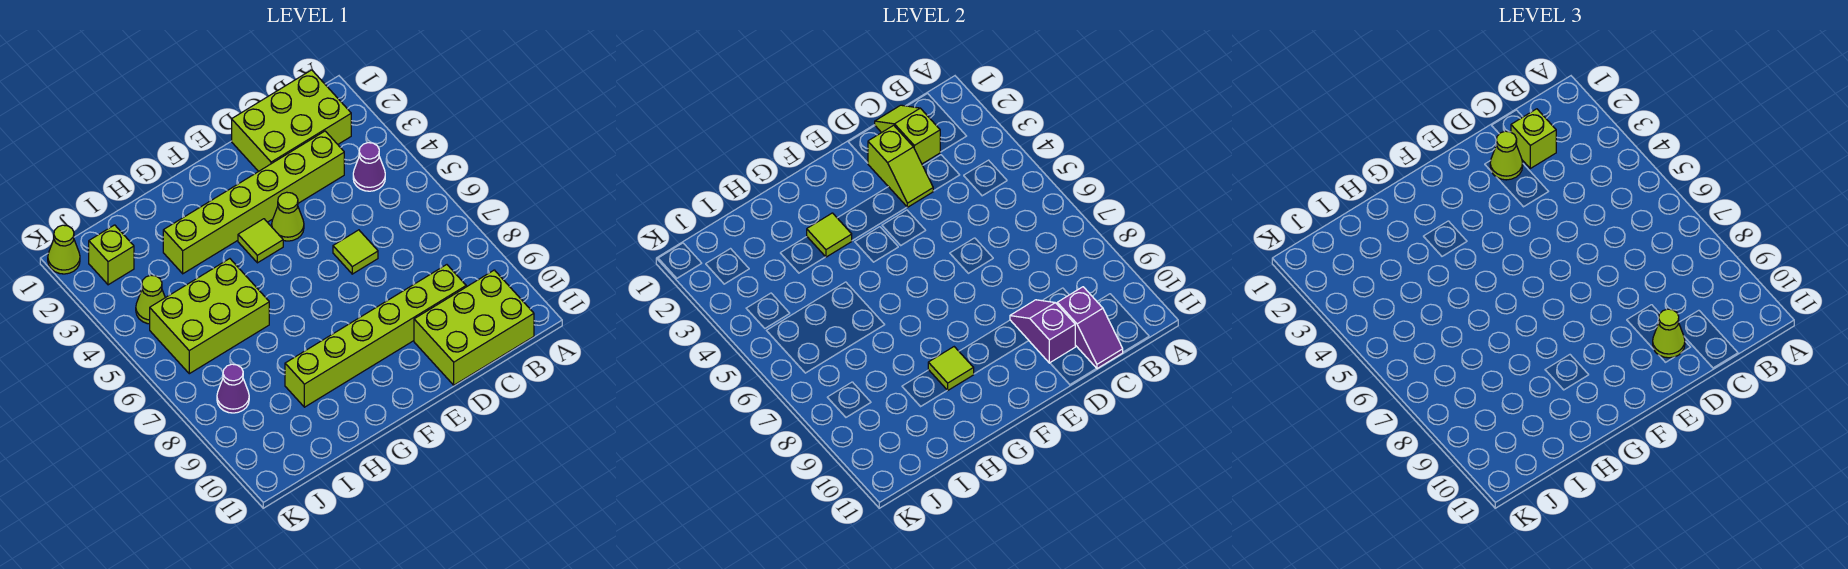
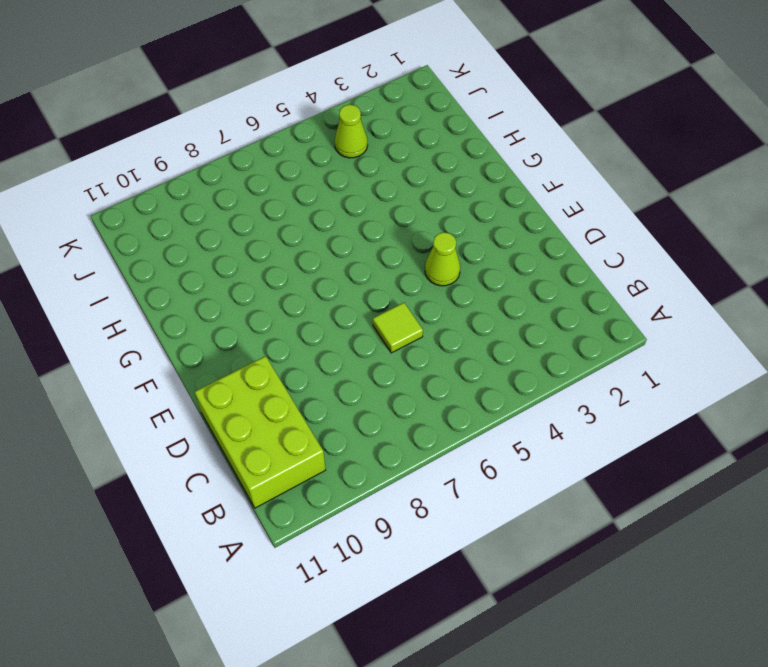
none -> lime 2x3 brick [232,70,351,171]
none -> purple 1x1 cone [353,143,385,191]
none -> lime 1x6 brick [163,131,344,274]

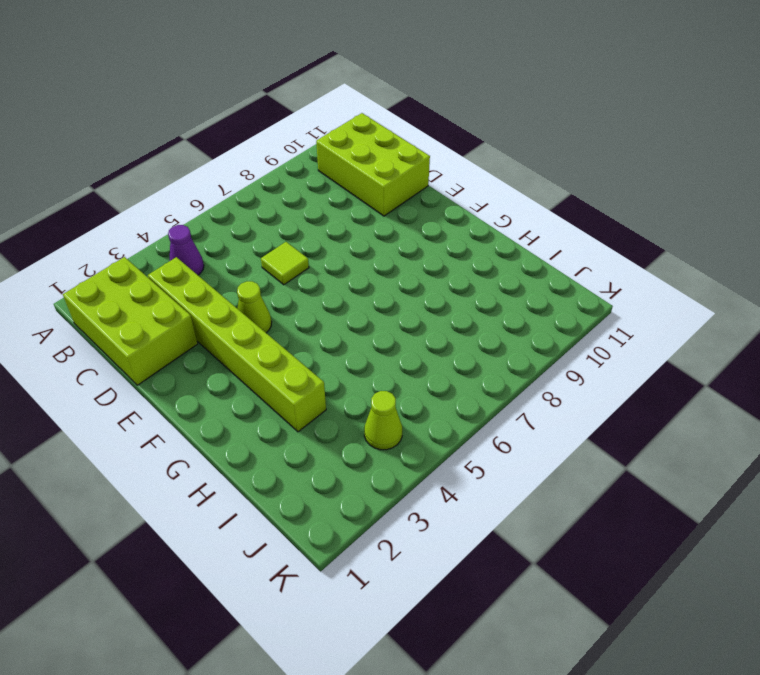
none -> lime 1x6 brick [285,265,466,407]
none -> lime 1x1 tile [238,219,283,263]
none -> lime 2x3 brick [150,259,269,374]

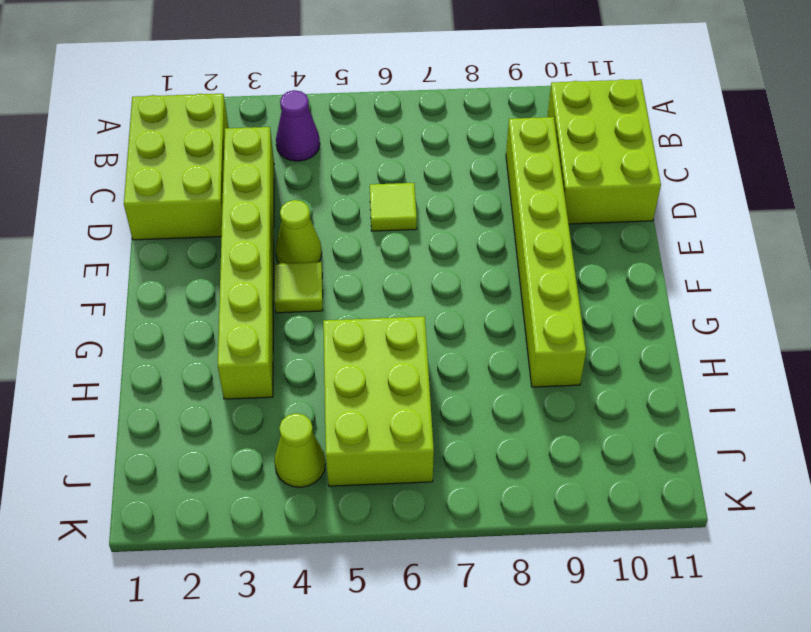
none -> lime 1x1 brick [89,225,134,285]
none -> purple 1x1 cone [217,364,249,413]
none -> lime 1x1 cone [48,225,80,274]

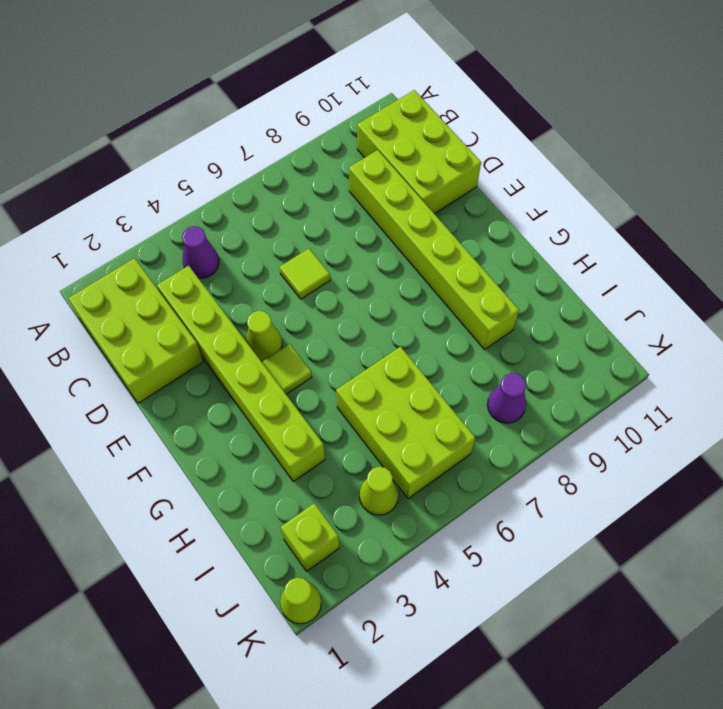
none -> lime 1x2 slope [875,105,940,164]
none -> purple 1x2 slope [1057,287,1123,369]
none -> lime 1x2 slope [868,125,933,207]

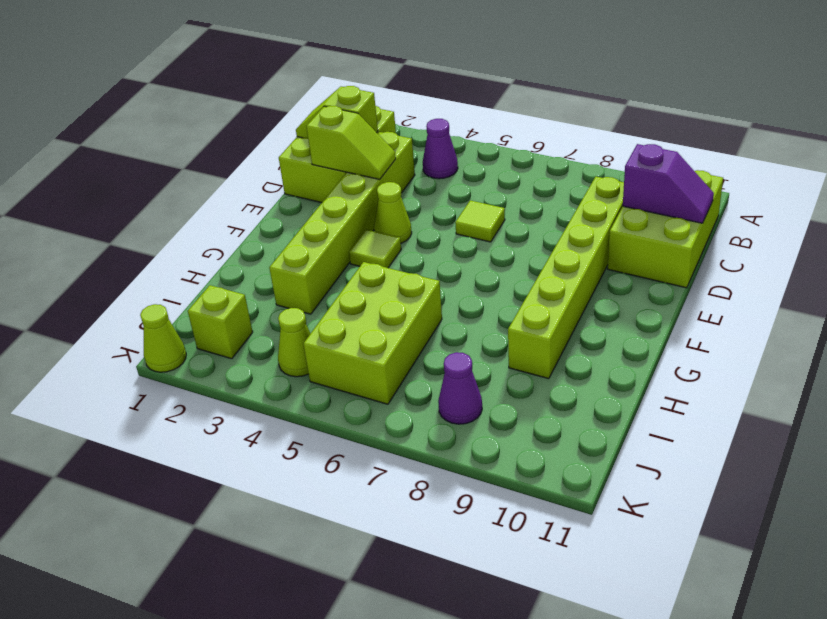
none -> purple 1x2 slope [1010,300,1075,363]
none -> lime 1x1 tile [807,213,852,257]
none -> lime 1x1 tile [928,347,974,390]

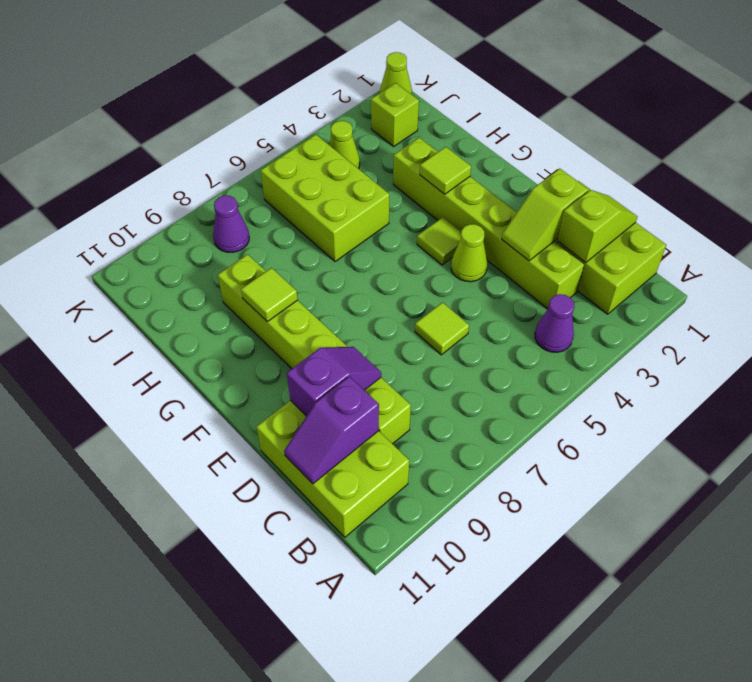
none -> lime 1x1 brick [1511,109,1556,168]
none -> lime 1x1 cone [1490,131,1523,180]
none -> lime 1x1 cone [1653,309,1685,358]

